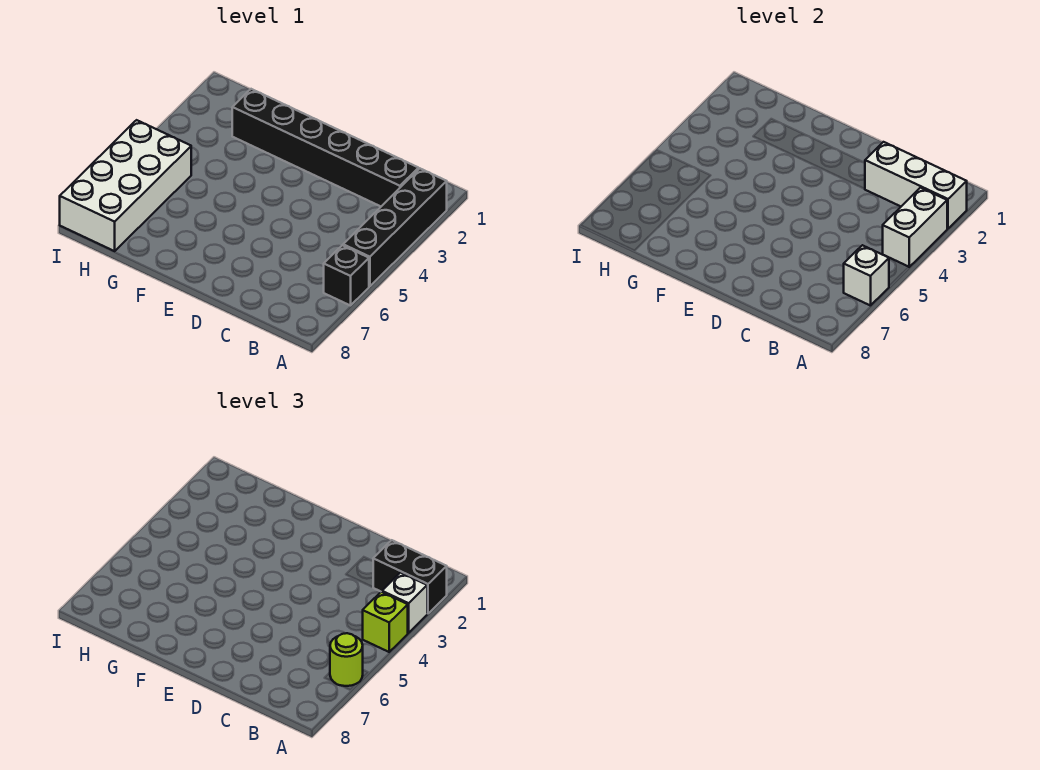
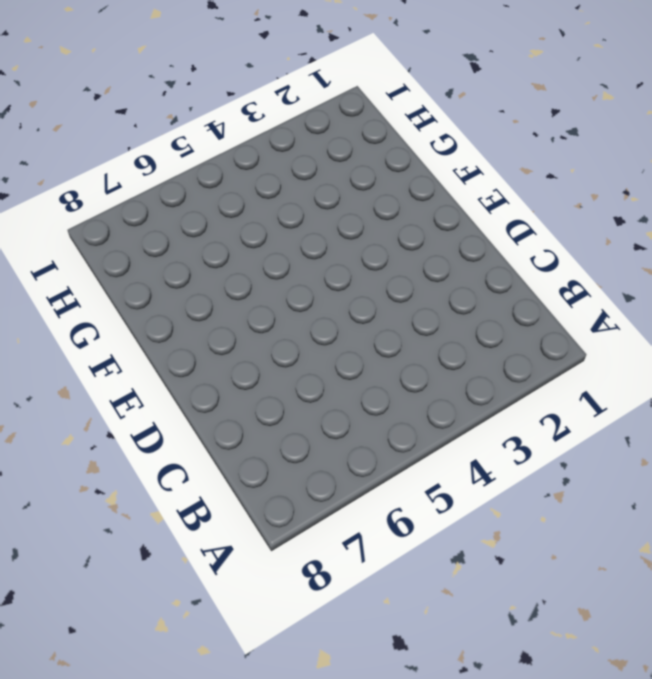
none -> black 1x4 brick [343,169,447,286]
none -> black 1x1 brick [324,245,369,306]

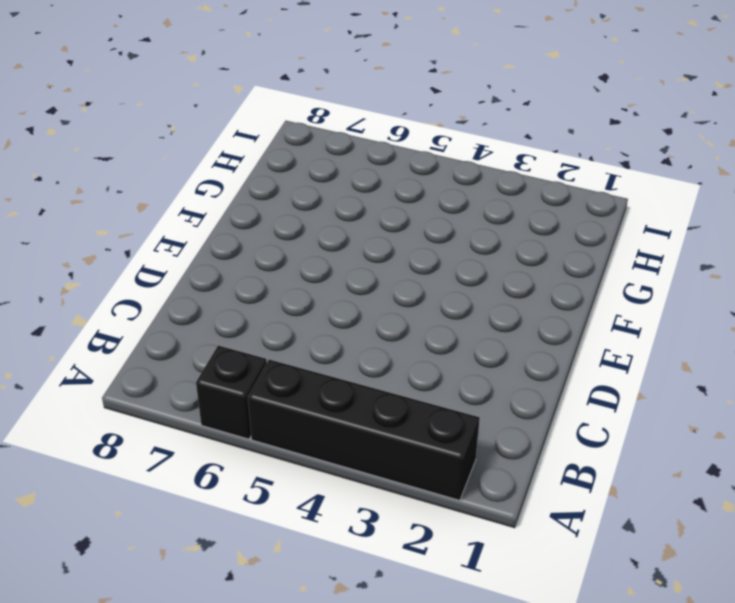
none -> black 1x6 brick [232,89,418,206]
none -> white 2x4 brick [60,120,191,251]

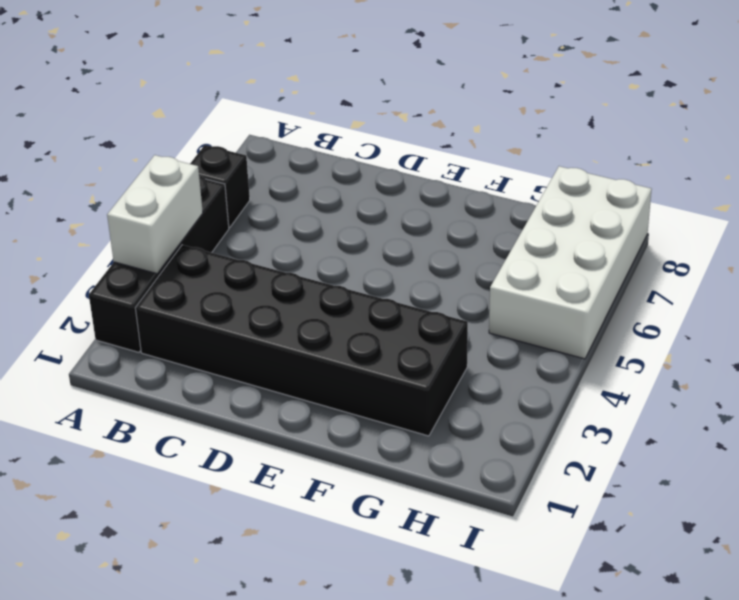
black 2x6 brick [135,245,468,436] -> black 1x6 brick [232,89,418,206]
none -> white 1x3 brick [865,142,967,229]
none -> white 1x1 brick [844,245,889,306]

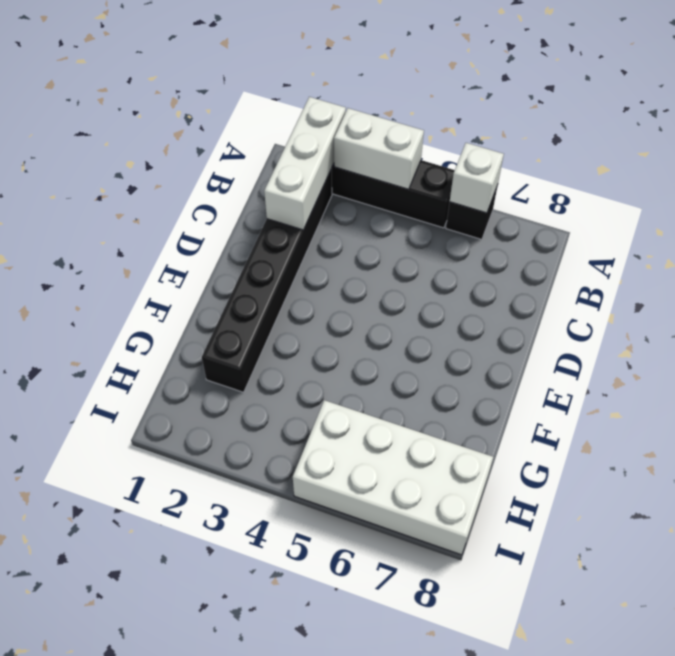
none -> black 1x2 brick [373,540,447,614]
none -> white 1x1 brick [382,573,427,633]

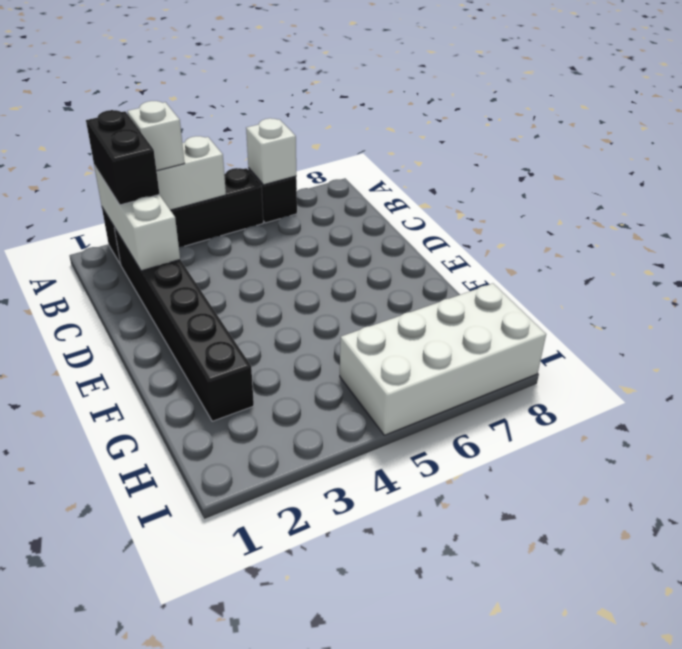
none -> lime 1x1 brick [363,592,408,652]
none -> lime 1x1 round brick [330,633,363,686]

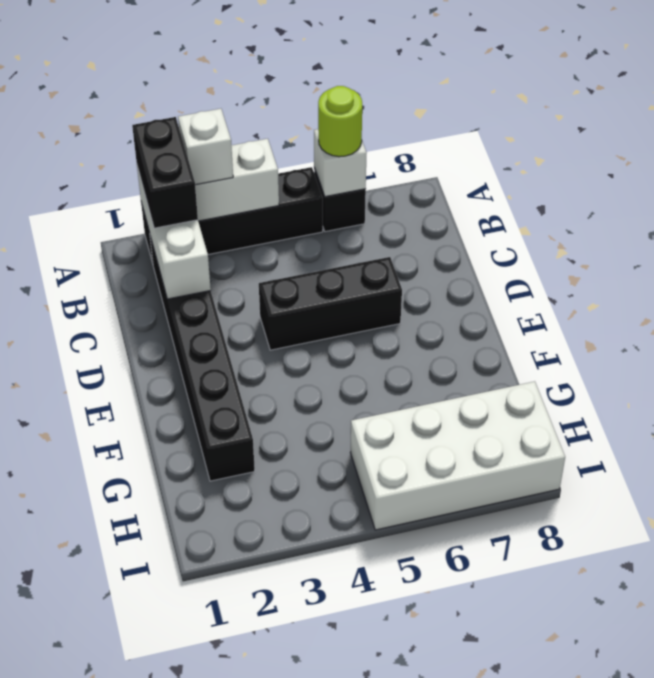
black 1x3 brick [259,257,402,350] -> none
none -> lime 1x1 brick [363,592,408,652]

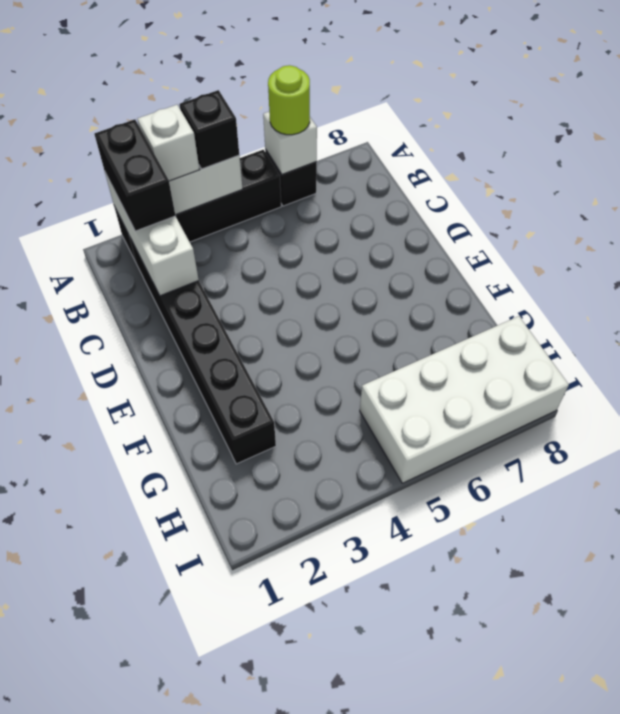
black 1x1 brick [180,90,239,169] -> lime 1x1 brick [363,592,408,652]

